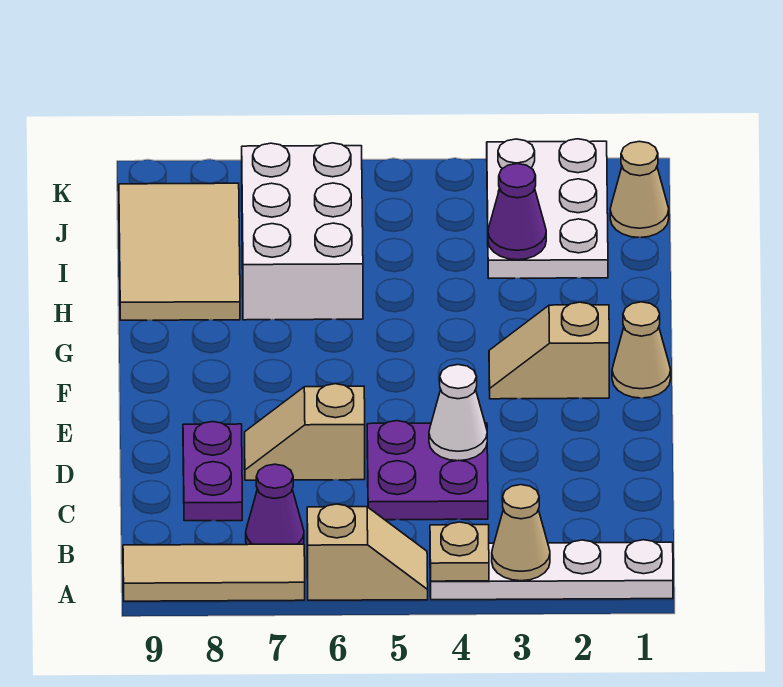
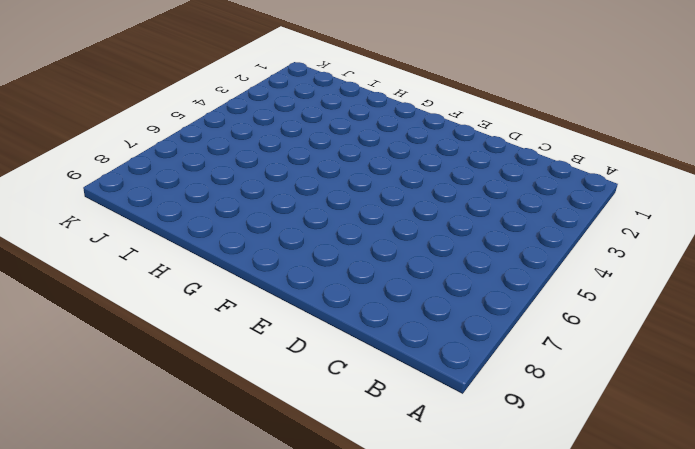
none -> white 1x4 plate [430,540,673,600]
none -> tan 1x2 slope [307,504,428,600]
none -> tan 1x3 tile [123,544,305,601]

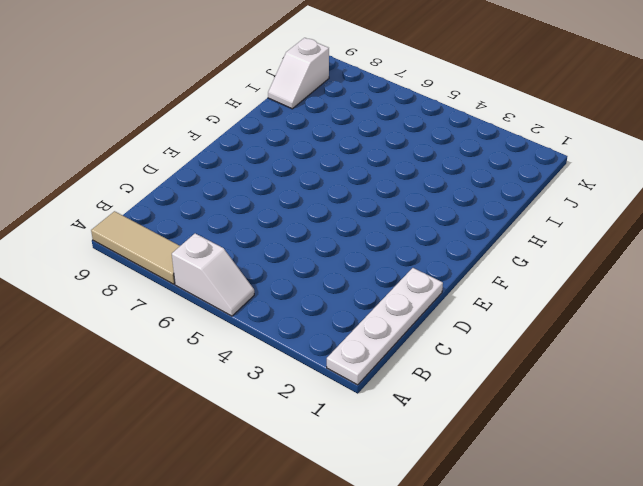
white 1x4 plate [327,268,443,385] -> white 1x4 plate turned to [430,540,673,600]
white 1x2 slope [172,233,254,316] -> tan 1x2 slope [307,504,428,600]
white 1x2 slope [268,38,329,109] -> tan 2x3 tile [119,183,240,320]
none -> purple 1x1 cone [246,464,304,545]
none -> purple 2x2 plate [367,421,488,520]
none -> purple 1x2 plate [183,422,242,521]

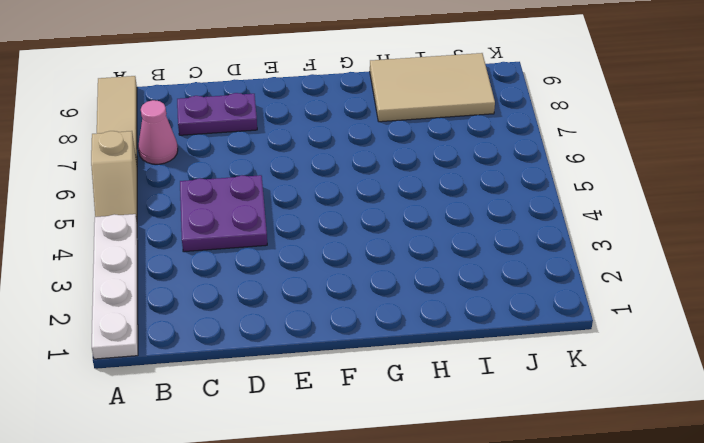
pink 1x1 cone [138,100,178,164] -> purple 1x1 cone [246,464,304,545]
none -> tan 1x2 slope [245,384,365,480]
none -> tan 1x1 cone [612,302,671,398]
none -> tan 1x2 slope [489,302,609,399]

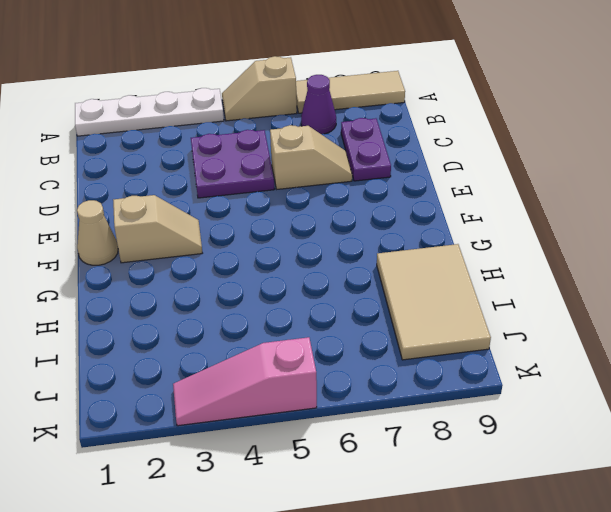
pink 1x3 slope [173,337,317,426] -> white 2x3 plate [487,139,608,278]
none -> white 2x3 brick [242,143,363,320]
none -> tan 1x1 cone [610,141,669,237]
none -> tan 1x1 cone [492,485,550,581]

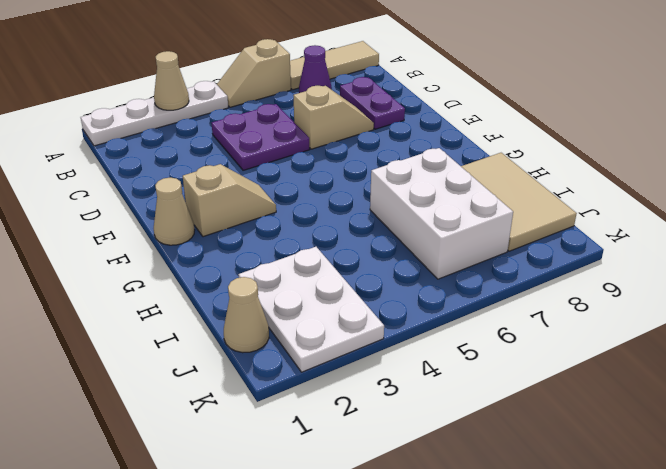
none -> tan 1x1 plate [430,522,489,581]
none -> white 1x1 cone [429,365,487,461]
none -> purple 1x1 cone [488,164,546,260]

